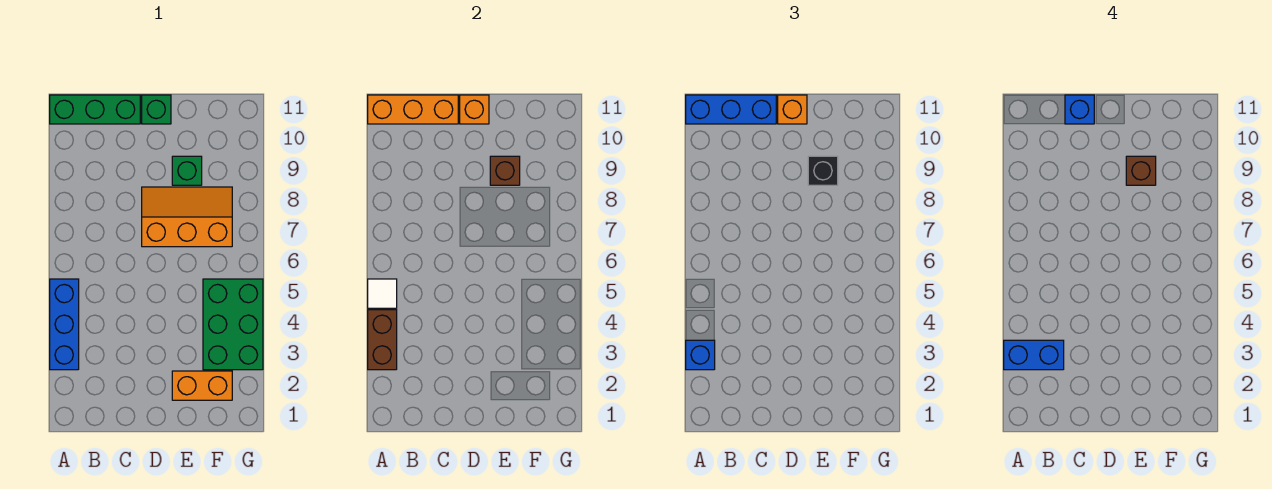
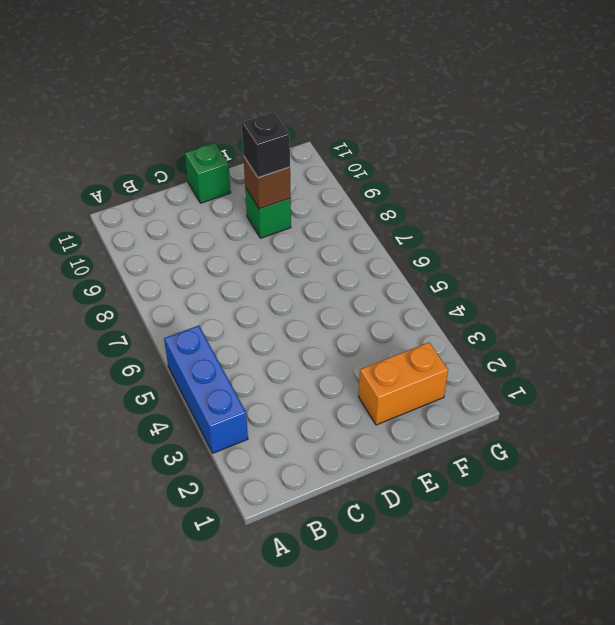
none -> green 1x3 brick [50,95,140,124]
none -> orange 2x3 slope [142,187,232,247]
none -> green 2x3 brick [203,279,263,370]

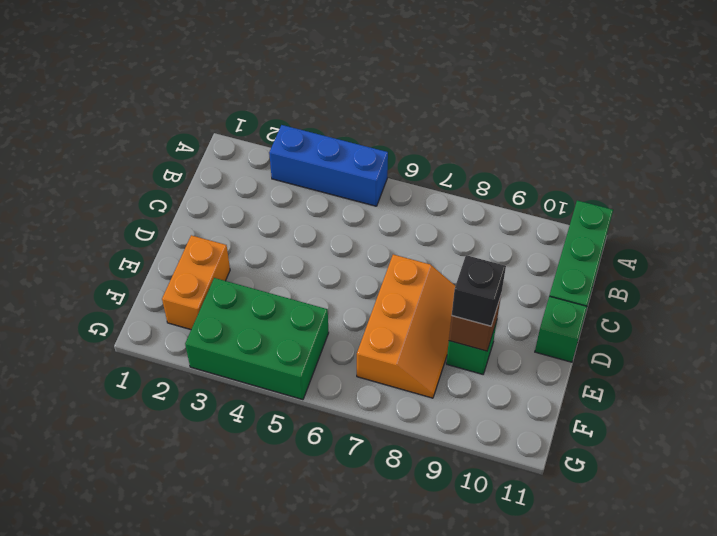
none -> brown 1x2 brick [368,310,397,370]
none -> white 1x1 tile [368,279,397,308]
none -> orange 1x3 brick [368,95,458,124]

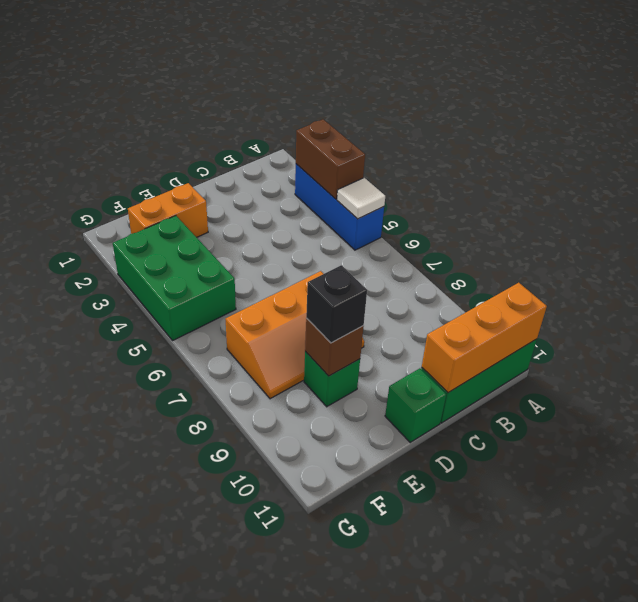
none -> orange 1x1 brick [460,95,489,124]
none -> blue 1x1 brick [686,340,715,370]
none -> blue 1x3 brick [686,95,776,124]

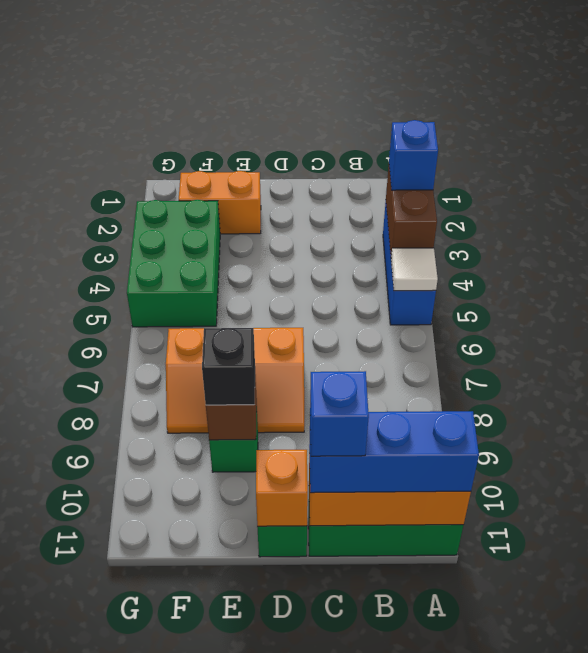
none -> orange 1x1 brick [778,95,807,124]
none -> blue 1x2 brick [1004,340,1064,370]
none -> brown 1x1 brick [1126,156,1156,185]

